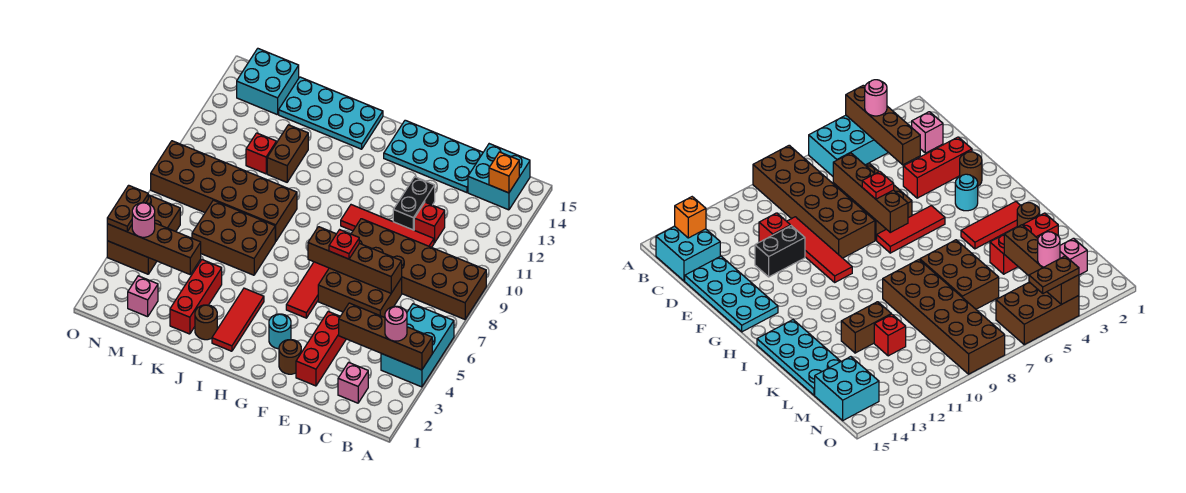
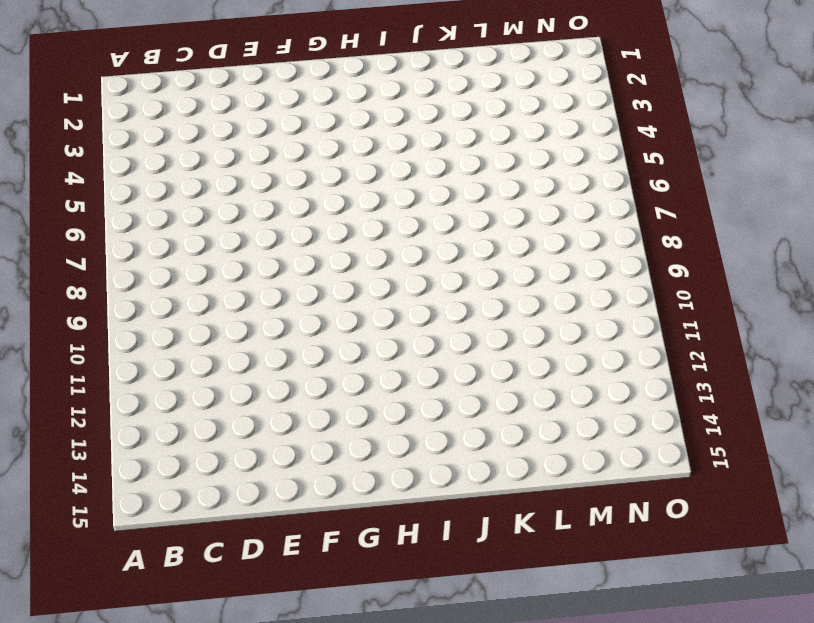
none -> cyan 2x3 brick [381,304,454,387]
none -> brown 2x6 brick [351,219,486,319]
none -> cyan 2x2 brick [468,144,530,210]
none -> pink 1x1 brick [338,362,368,403]

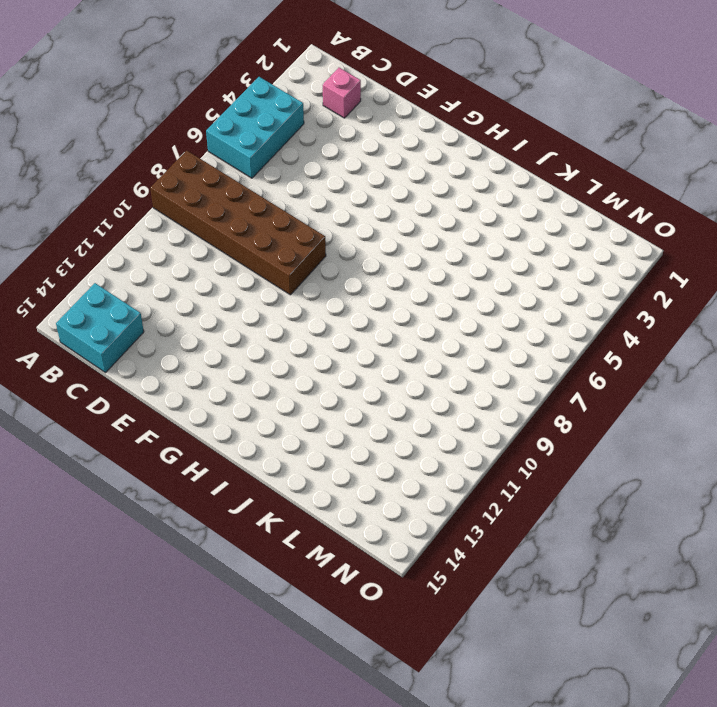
none -> brown 2x3 brick [318,268,402,318]
none -> red 1x4 tile [341,205,434,247]
none -> red 1x1 brick [414,202,445,243]
none -> cyan 2x4 plate [384,120,483,193]

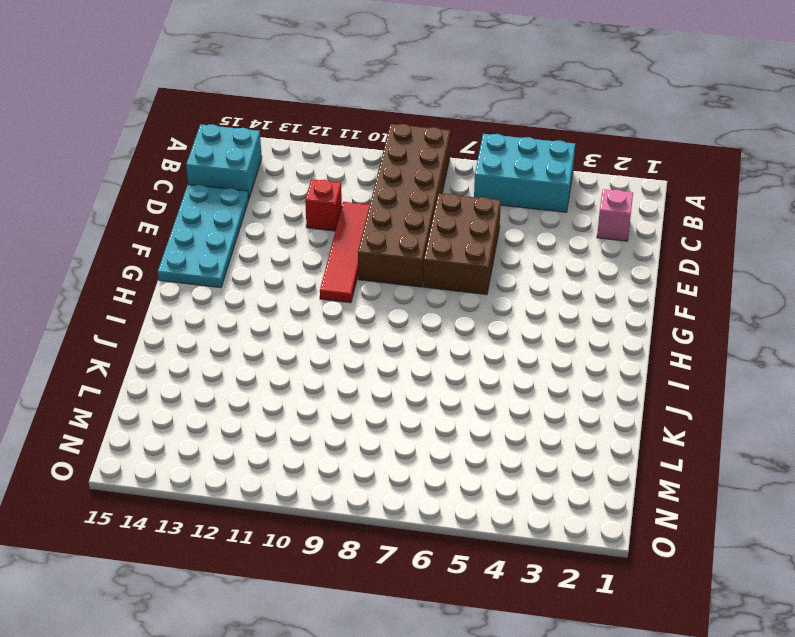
none -> red 1x3 brick [296,312,346,386]
none -> black 1x2 brick [393,177,435,230]
none -> brown 1x1 round brick [279,340,301,374]
none -> cyan 1x1 round brick [269,314,291,349]

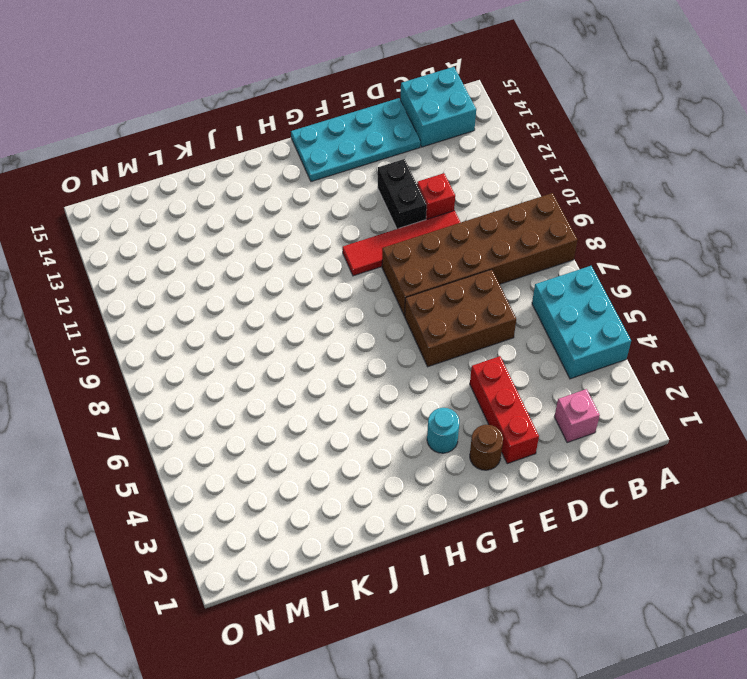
none -> red 1x3 tile [286,262,329,318]
none -> red 1x3 tile [212,288,264,351]
none -> cyan 2x4 plate [279,77,383,149]
none -> brown 1x1 round brick [195,305,217,340]

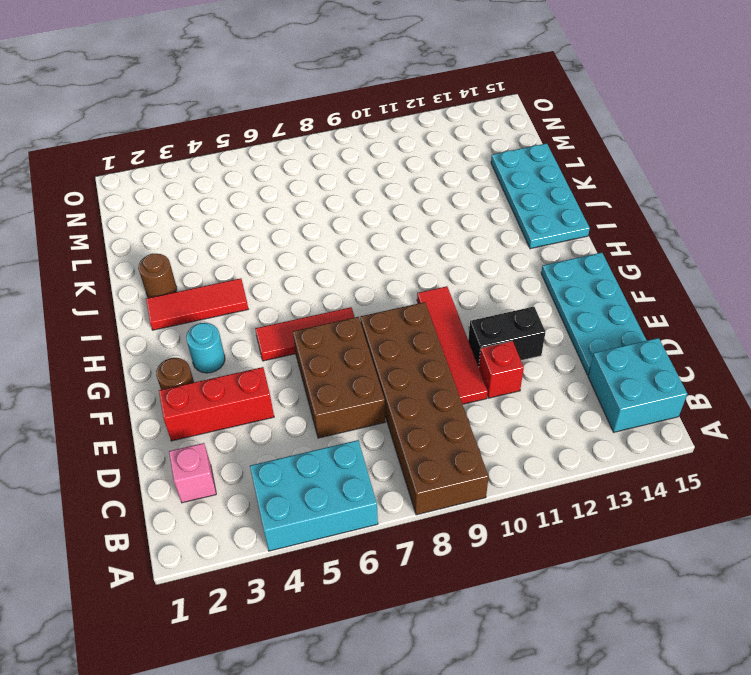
none -> brown 2x3 brick [192,200,276,275]
none -> brown 2x6 brick [151,141,297,241]
none -> red 1x3 brick [170,260,222,334]
none -> brown 1x2 brick [267,125,308,182]

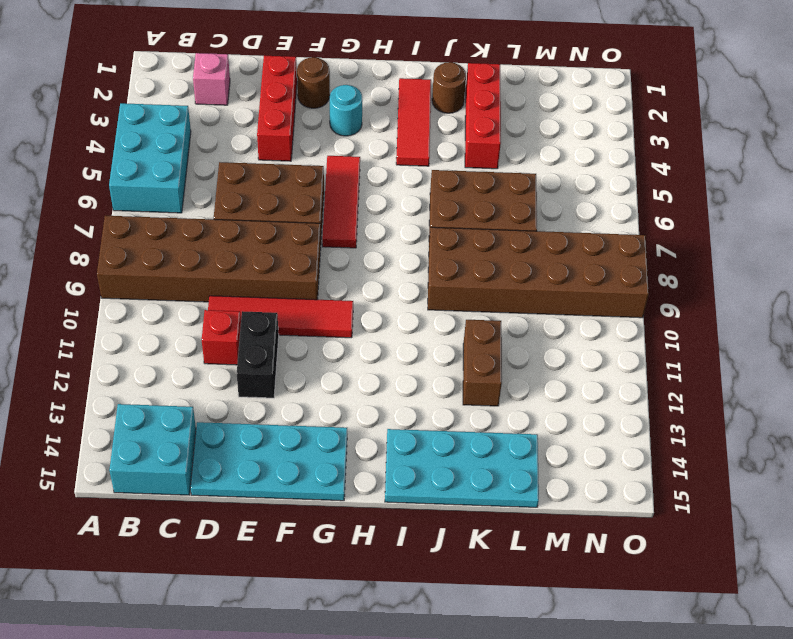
none -> red 1x1 brick [246,133,276,174]
none -> pink 1x1 brick [128,276,158,317]
none -> cyan 2x2 brick [237,49,299,115]
none -> brown 2x3 brick [107,195,180,274]

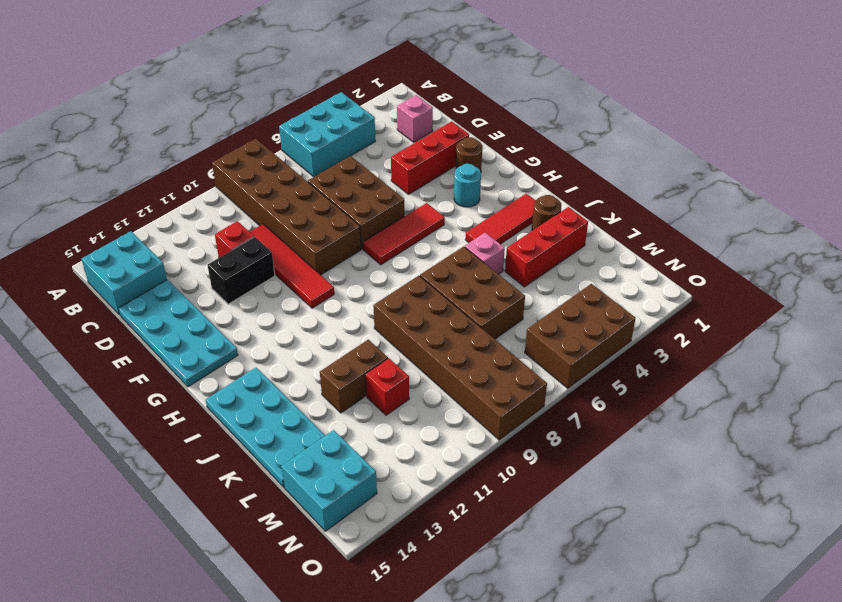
pink 1x1 brick [465,232,505,274] -> pink 1x1 brick moved to [128,276,158,317]
none -> brown 1x4 brick [339,303,432,370]
none -> orange 1x1 brick [489,152,519,193]
none -> brown 1x4 brick [308,227,402,293]
none -> brown 1x4 brick [107,223,201,274]

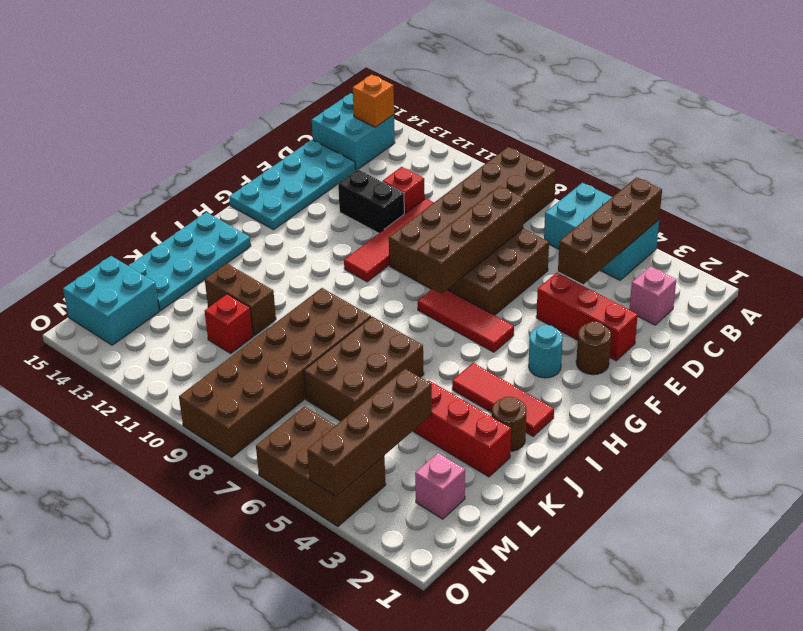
none -> pink 1x1 round brick [385,306,407,341]
none -> red 1x1 plate [329,230,359,259]
none -> pink 1x1 round brick [132,203,155,237]
none -> brown 1x2 plate [107,185,148,232]

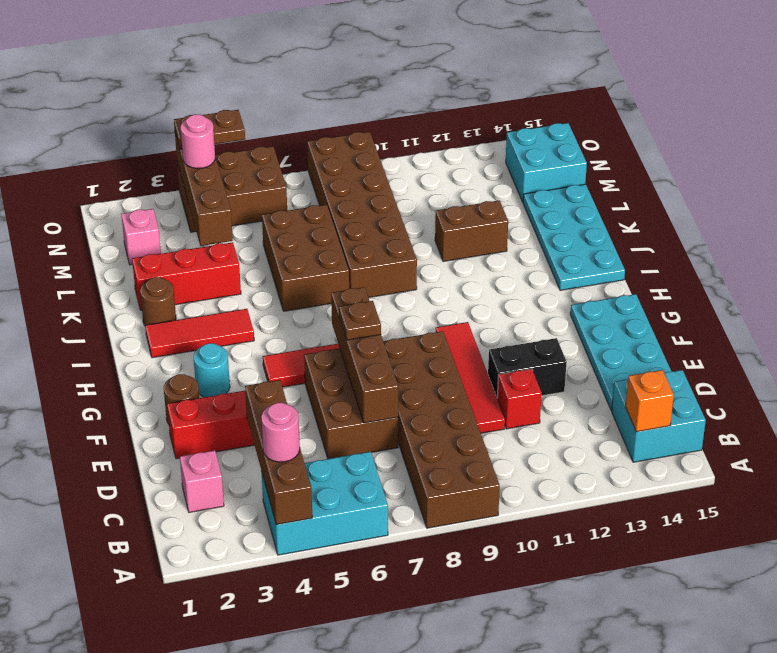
brown 1x1 plate [339,301,381,340] -> red 1x1 plate [329,230,359,259]
none -> red 1x1 brick [246,133,276,174]

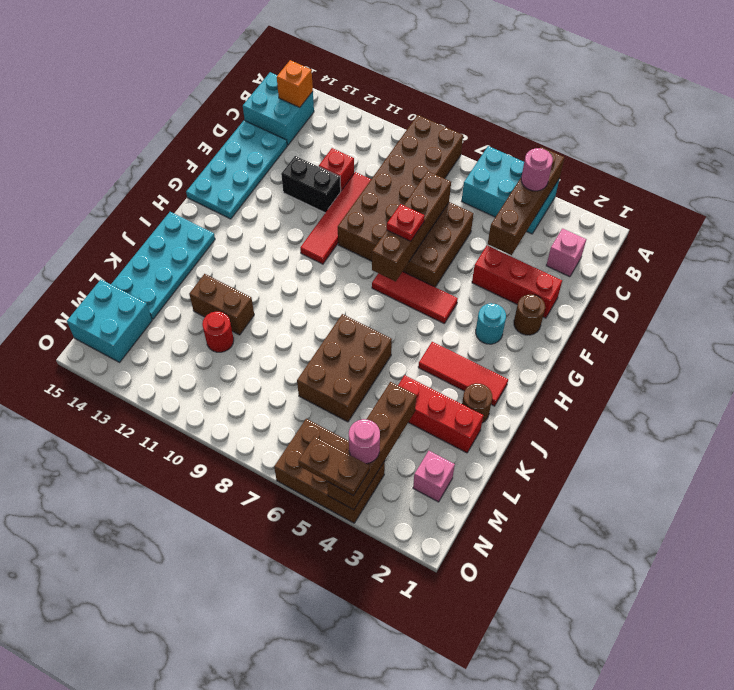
red 1x1 round brick [202,312,234,352] -> red 1x1 brick [246,133,276,174]
none -> brown 2x6 brick [151,141,297,241]

